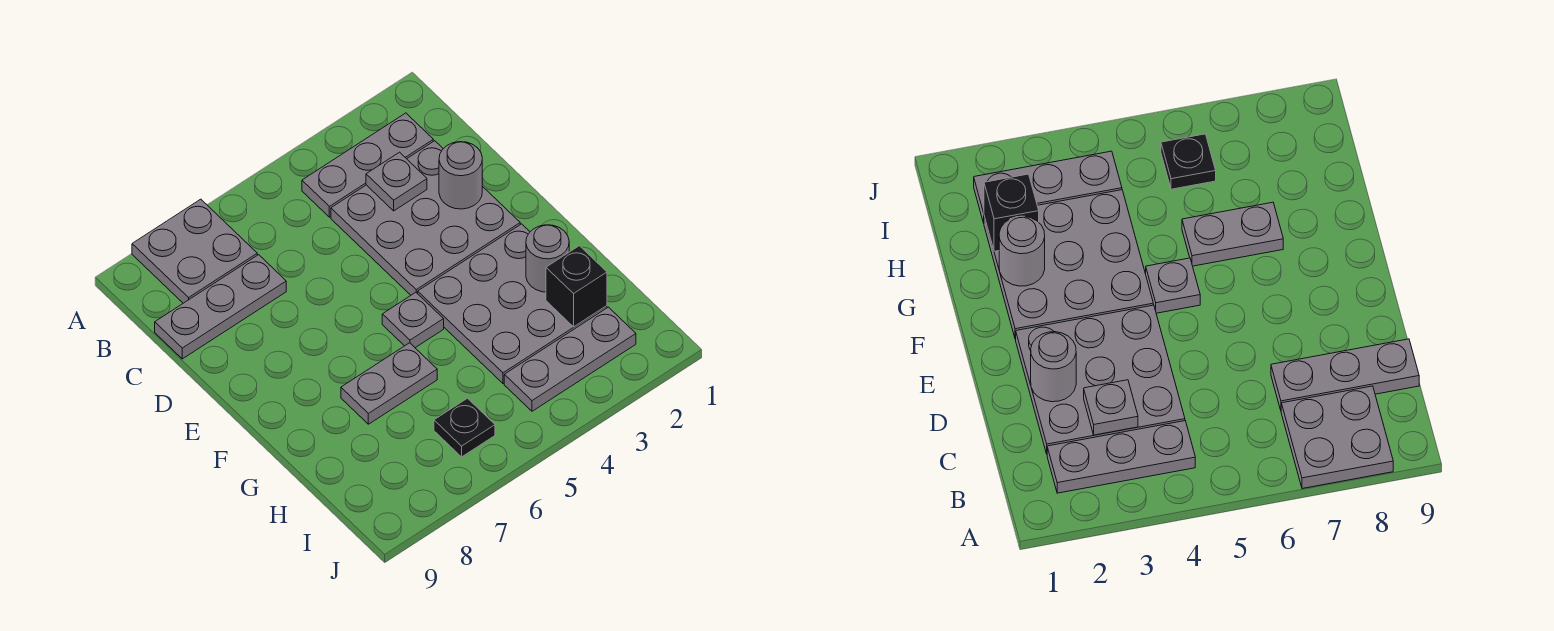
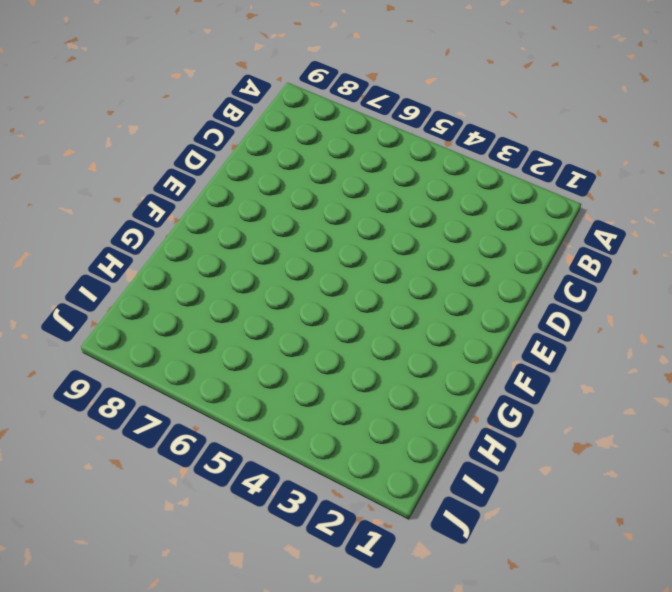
none -> grey 2x2 plate [132,199,257,303]
none -> grey 1x3 plate [302,113,433,217]
none -> grey 3x3 plate [331,141,520,295]

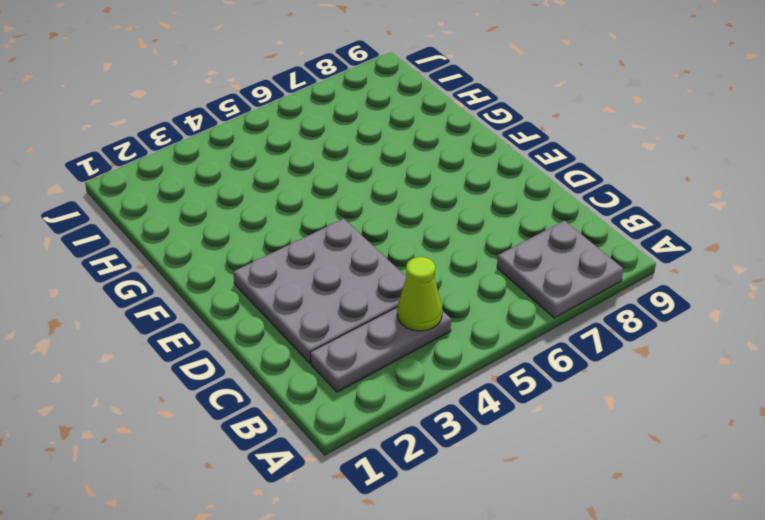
lime 1x1 cone [397,257,442,331] -> none
none -> grey 1x3 plate [155,255,286,359]
none -> grey 3x3 plate [418,224,607,384]
none -> grey 1x1 plate [382,292,444,348]

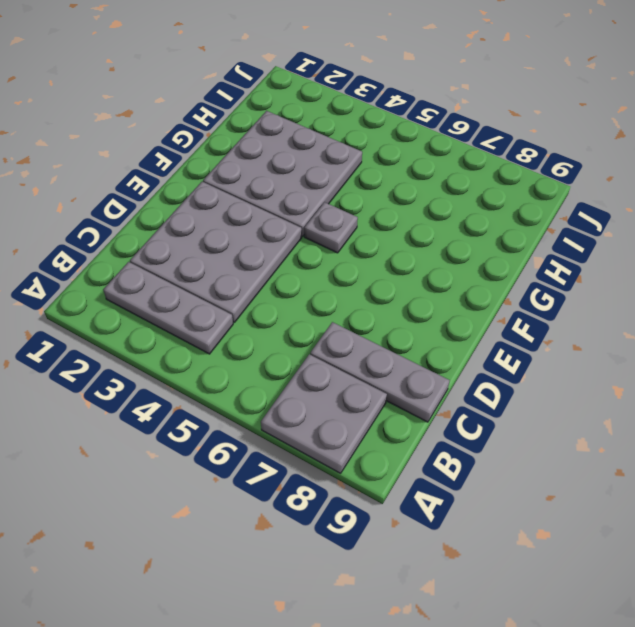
none -> grey 1x2 plate [341,343,437,424]
none -> grey 1x3 plate [504,307,636,411]
none -> black 1x1 plate [434,398,495,457]

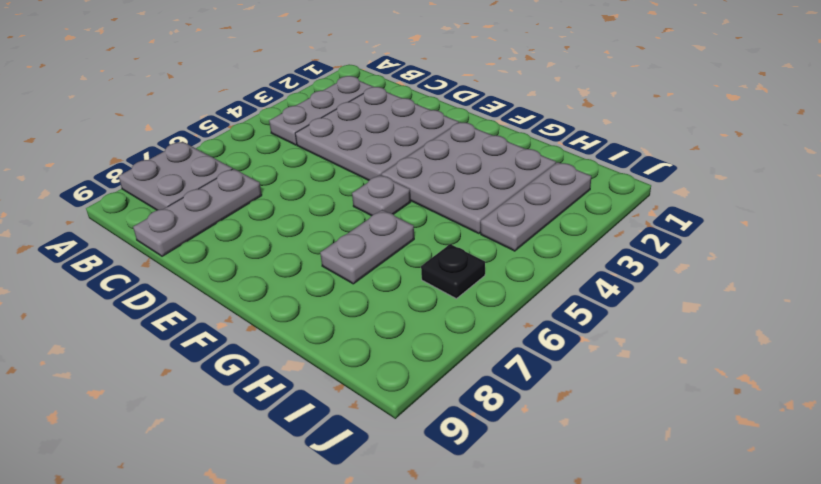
none -> grey 1x1 plate [366,152,427,211]
none -> grey 1x1 round brick [439,142,482,209]
none -> grey 1x1 round brick [526,225,569,292]

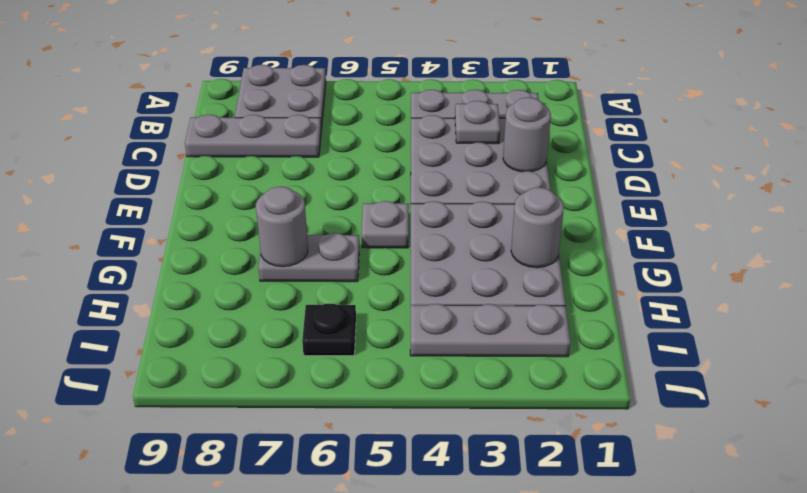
grey 1x1 round brick [256,187,308,267] -> none
none -> black 1x1 brick [546,246,607,327]

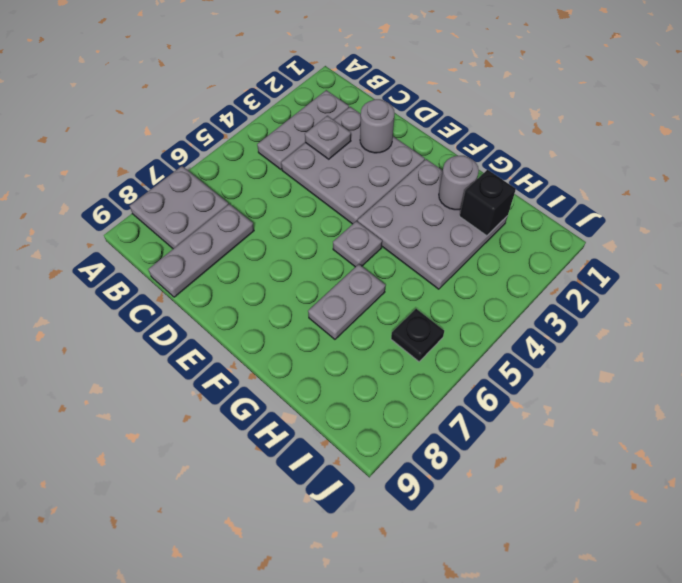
none -> grey 1x3 plate [504,307,636,411]

